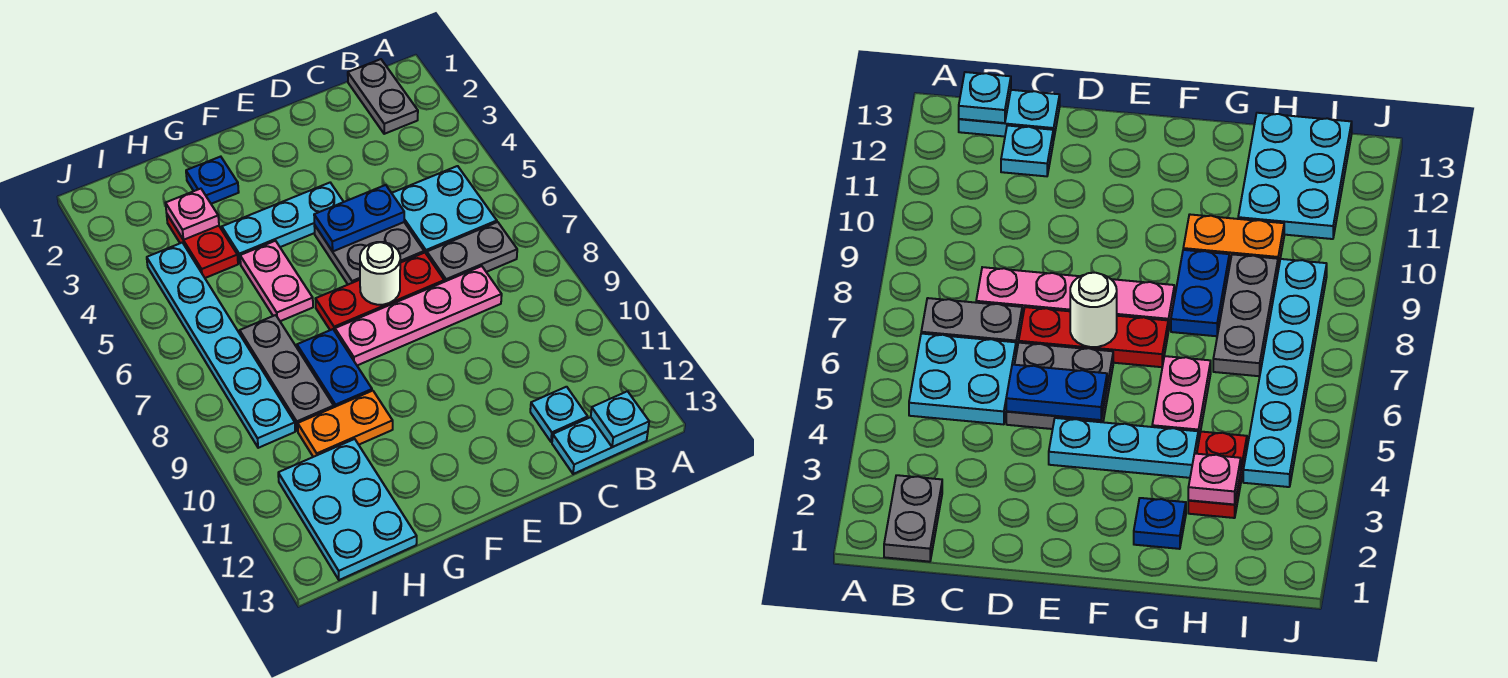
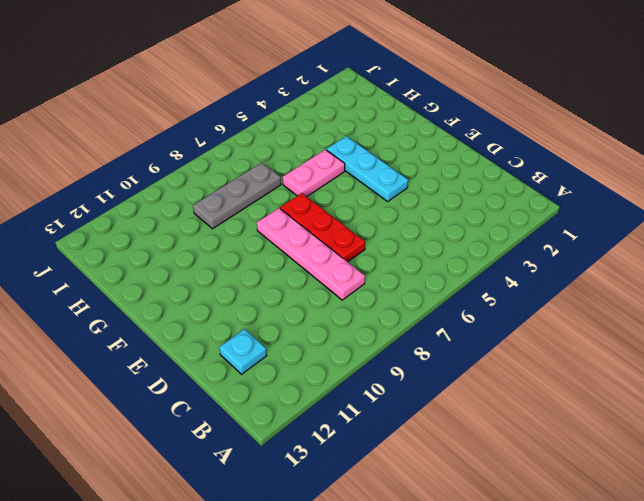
none -> grey 1x2 plate [348,59,418,134]
none -> cyan 2x2 plate [392,166,497,254]
none -> grey 1x2 plate [427,222,517,282]

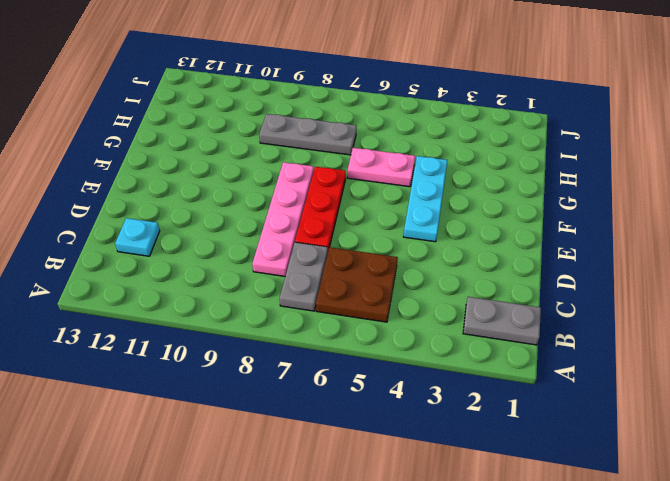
brown 2x2 plate [316,247,398,322] -> cyan 2x2 plate [392,166,497,254]
none -> cyan 1x2 plate [552,417,648,474]
none -> grey 2x2 plate [314,222,424,284]
none -> blue 1x1 plate [186,157,239,204]

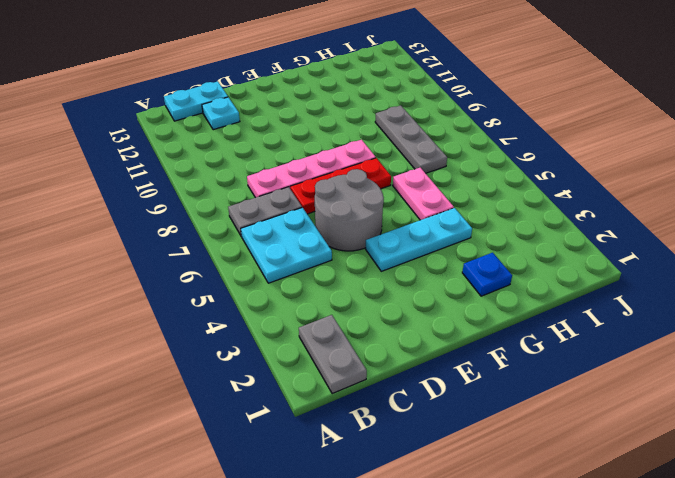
grey 2x2 round brick [315,169,384,251] -> grey 2x2 plate [314,222,424,284]
none -> blue 1x2 plate [297,329,372,407]
none -> orange 1x2 plate [298,391,393,457]
none -> red 1x2 plate [167,215,238,278]

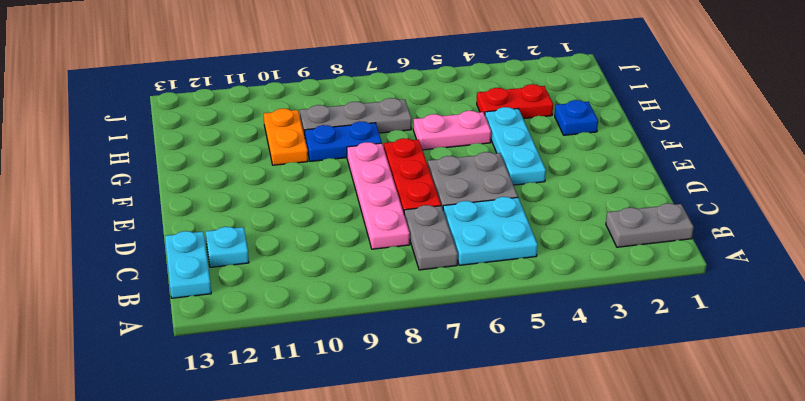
none -> cyan 2x3 plate [278,439,417,580]
none -> cyan 1x6 plate [147,243,295,448]
none -> cyan 1x1 plate [591,391,649,447]

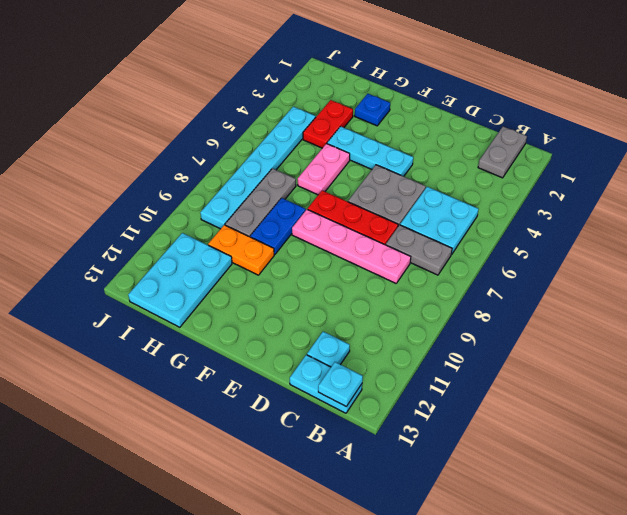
none -> blue 1x2 plate [314,185,404,251]
none -> white 1x1 round brick [360,242,400,305]
none -> pink 1x1 plate [166,189,219,240]

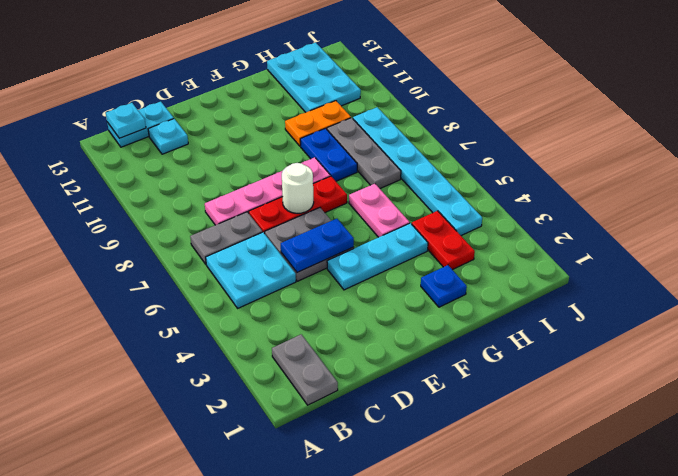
none -> pink 1x1 plate [166,189,219,240]

